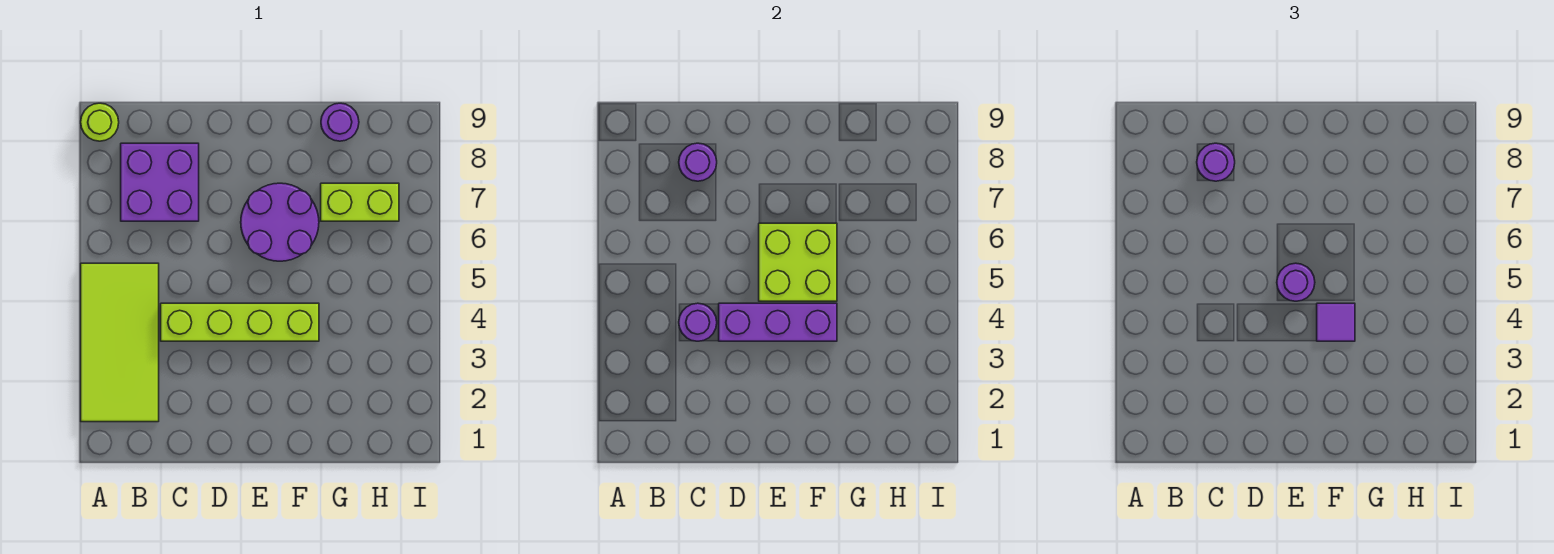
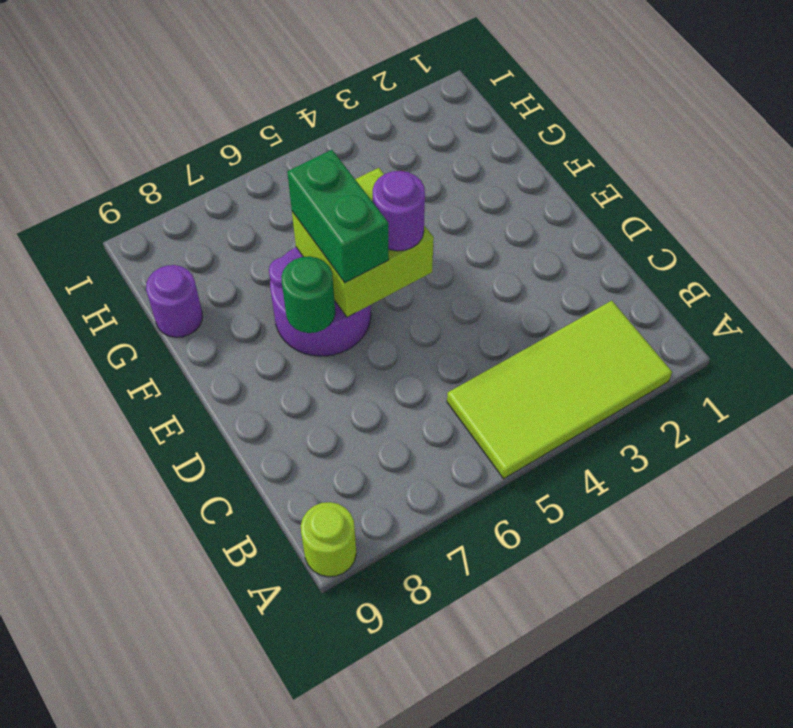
green 1x2 brick [287,150,389,283] -> none
green 1x1 round brick [281,256,335,333] -> none
none -> purple 2x2 brick [121,143,199,221]
none -> lime 1x4 brick [161,303,319,341]
none -> lime 1x2 brick [321,183,399,221]

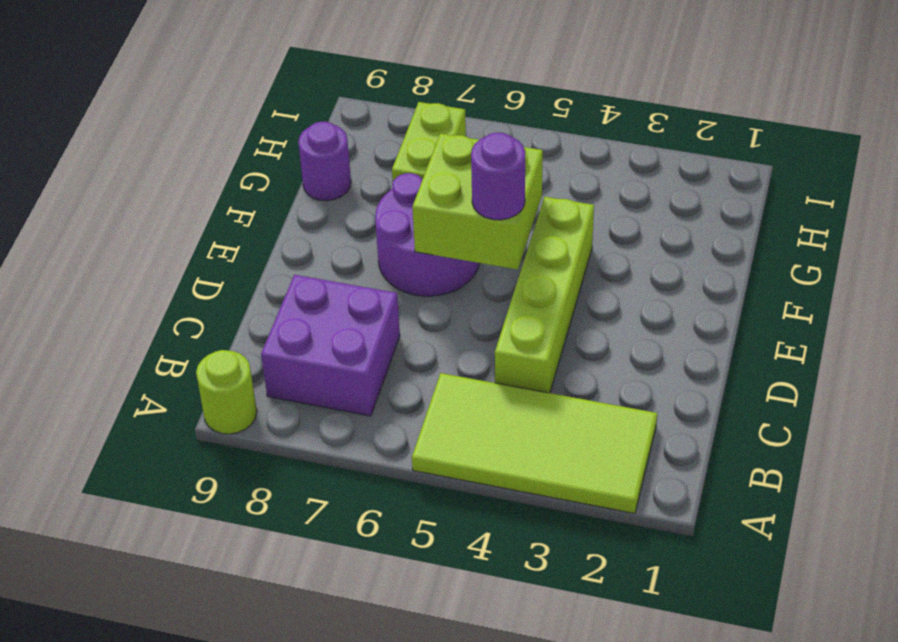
none -> purple 1x1 round brick [679,303,717,341]
none -> purple 1x1 round brick [679,143,717,181]
none -> purple 1x3 brick [719,303,837,341]

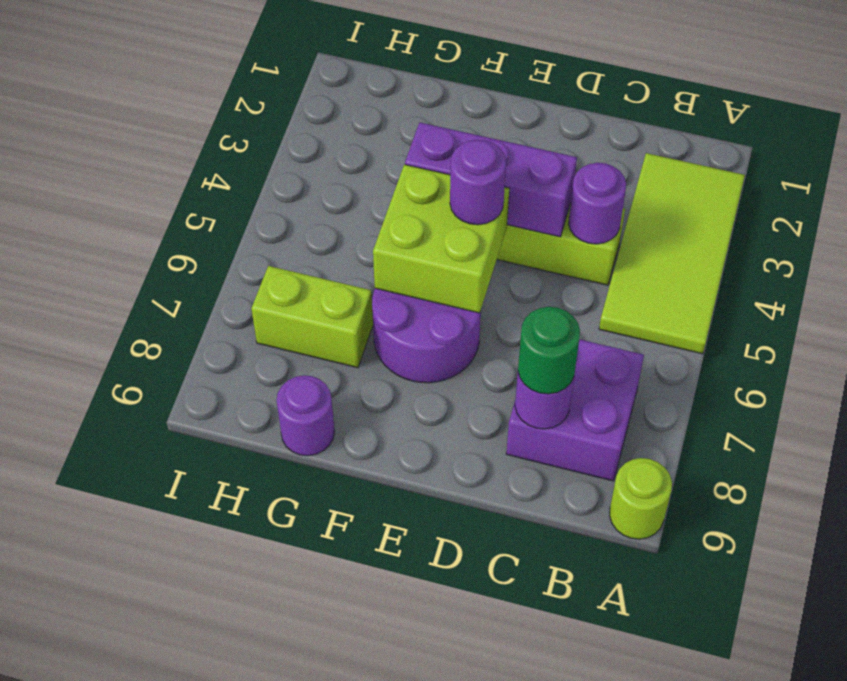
green 1x1 round brick [518,307,580,394] -> purple 1x1 round brick [1197,143,1235,181]
none -> purple 1x1 tile [1317,303,1355,341]

